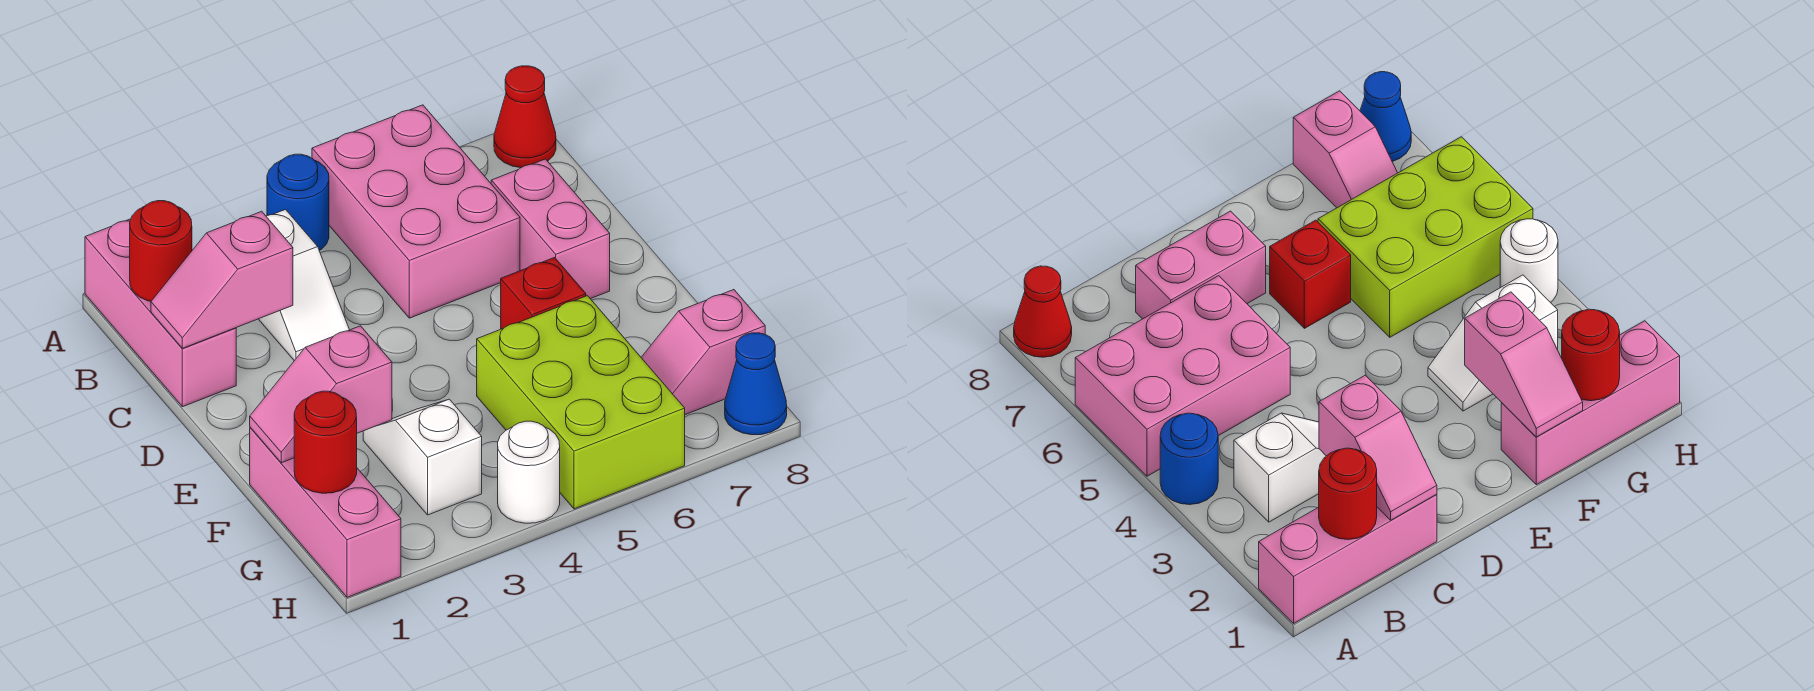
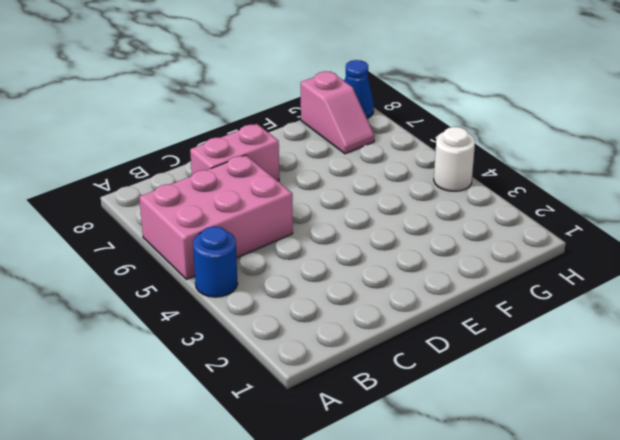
none -> pink 1x3 brick [85,219,236,407]
none -> red 1x1 cone [494,66,556,168]
none -> white 1x2 slope [259,210,349,361]

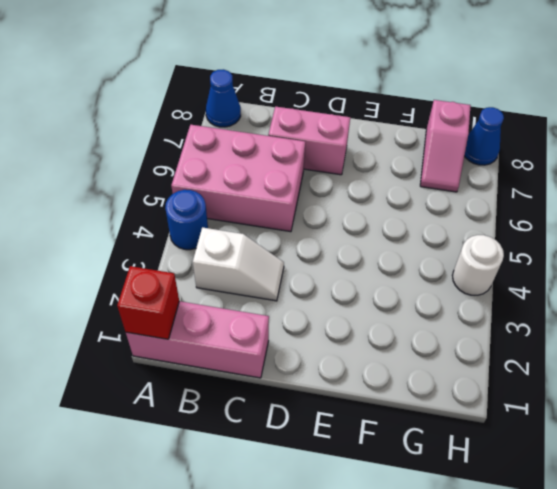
red 1x1 brick [117,266,179,339] -> red 1x1 brick moved to [501,258,586,329]
blue 1x1 cone [206,69,241,127] -> red 1x1 cone [494,66,556,168]
none -> pink 1x3 brick [250,427,401,597]
none -> white 1x2 slope [363,399,482,515]
none -> lime 2x3 brick [477,296,685,509]

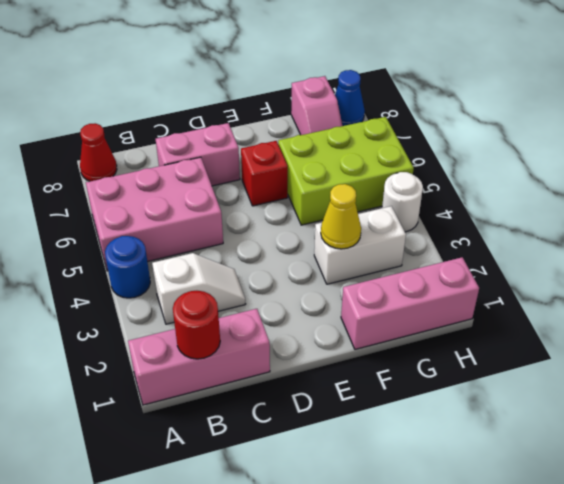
white 1x2 brick [314,206,406,284] -> white 1x2 slope [363,399,482,515]
yellow 1x1 cone [321,184,361,249] -> none
none -> pink 1x2 slope [151,211,293,348]
none -> pink 1x2 slope [250,326,392,463]
none -> red 1x1 round brick [294,391,357,493]

